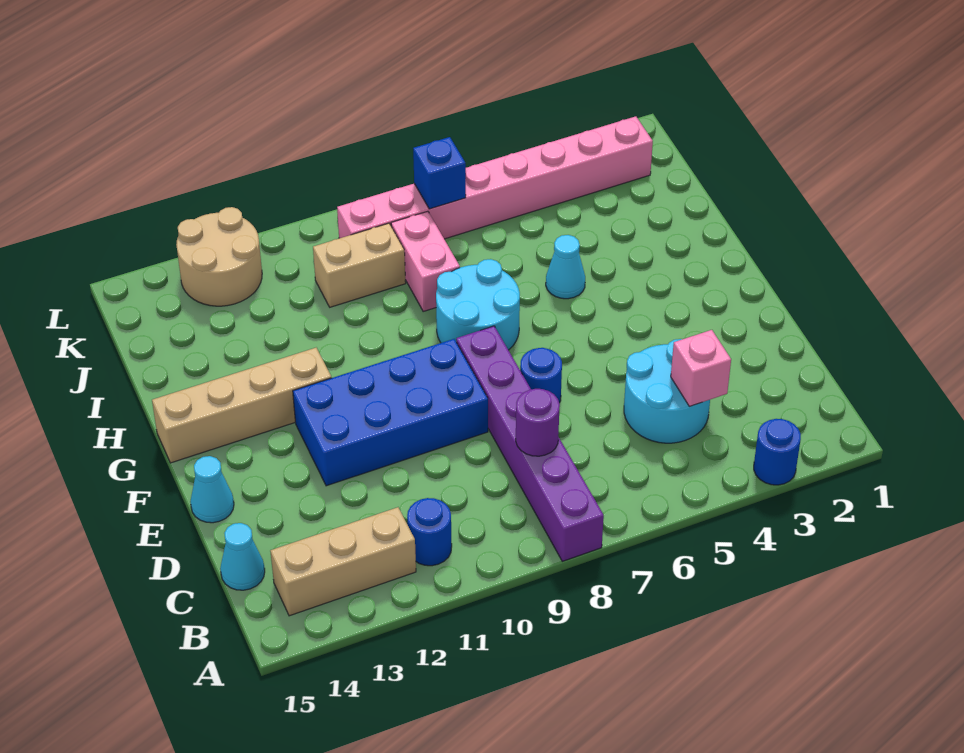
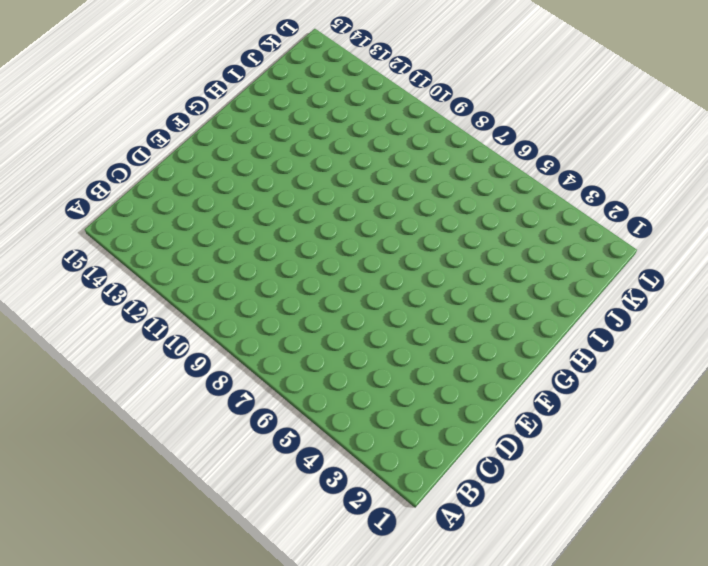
none -> blue 1x1 round brick [754,419,801,485]
none -> purple 1x6 brick [456,326,604,561]
none -> blue 1x1 round brick [407,498,452,566]

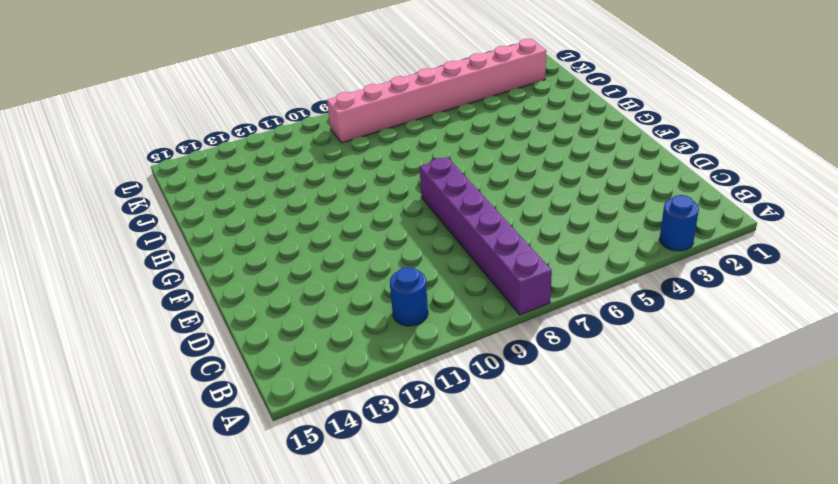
none -> tan 1x3 brick [270,507,416,616]
none -> cyan 2x2 round brick [624,339,710,443]
none -> cyan 1x1 cone [220,523,265,590]

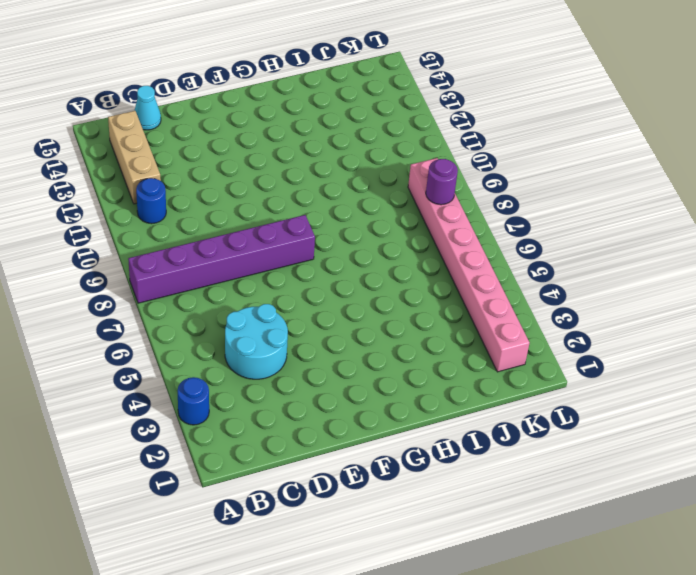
purple 1x1 round brick [426,159,458,205] -> purple 1x1 round brick moved to [516,389,560,456]
none -> blue 1x1 round brick [520,348,562,403]
none -> blue 2x4 brick [293,339,488,486]
none -> cyan 1x1 cone [190,456,234,523]

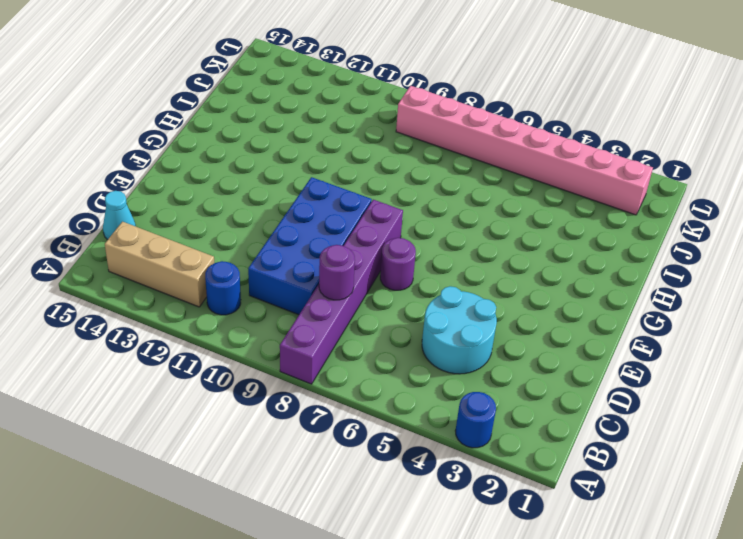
blue 2x4 brick [248,177,372,315] -> blue 2x4 brick turned to [293,339,488,486]
purple 1x1 round brick [380,238,416,290] -> blue 1x1 round brick [520,348,562,403]
none -> cyan 1x1 cone [190,456,234,523]
none -> cyan 2x2 round brick [436,259,520,350]
none -> tan 1x4 brick [152,348,331,463]

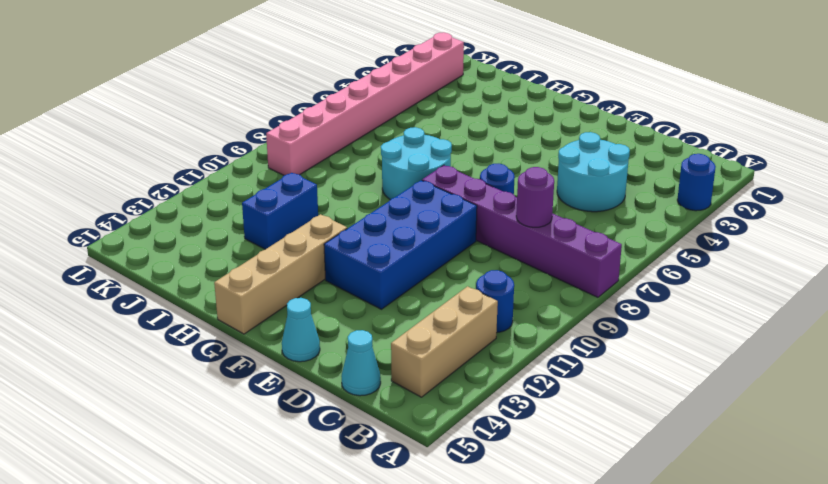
blue 1x2 brick [242,173,318,249] -> none
none -> cyan 1x1 cone [546,235,585,299]
none -> pink 1x2 brick [391,211,460,311]
none -> tan 1x2 brick [313,223,406,307]

